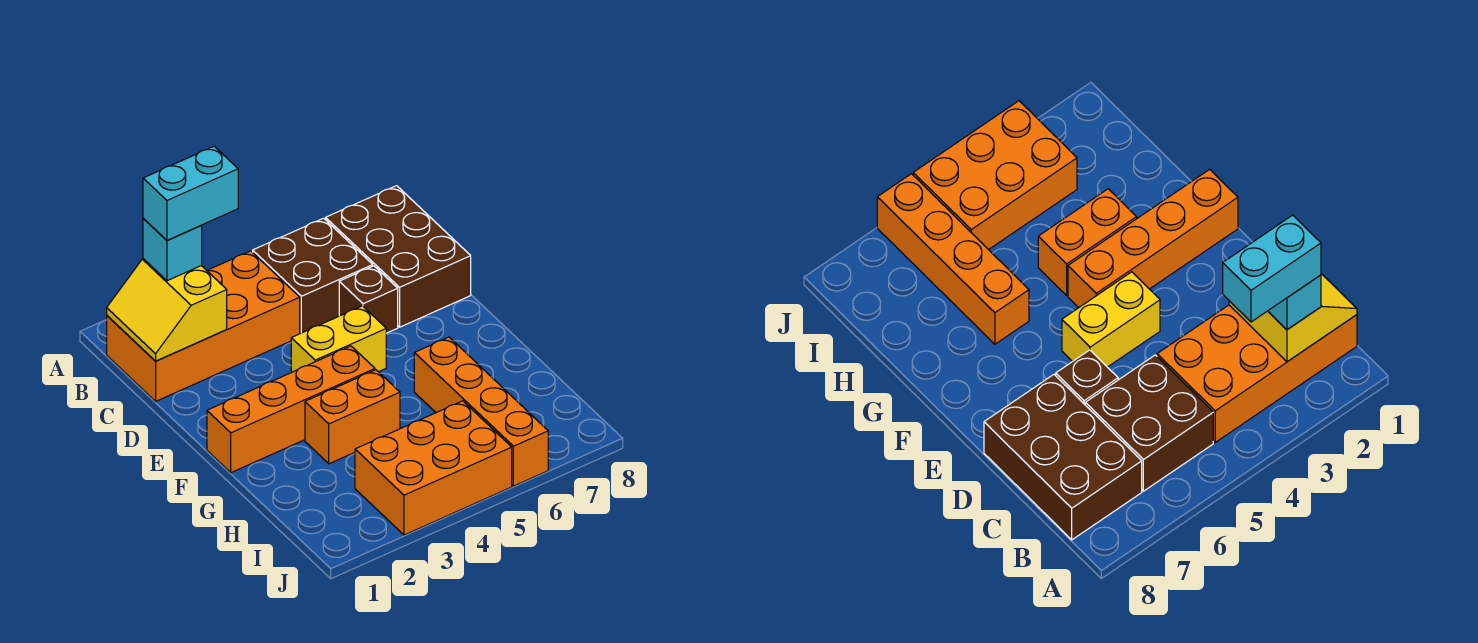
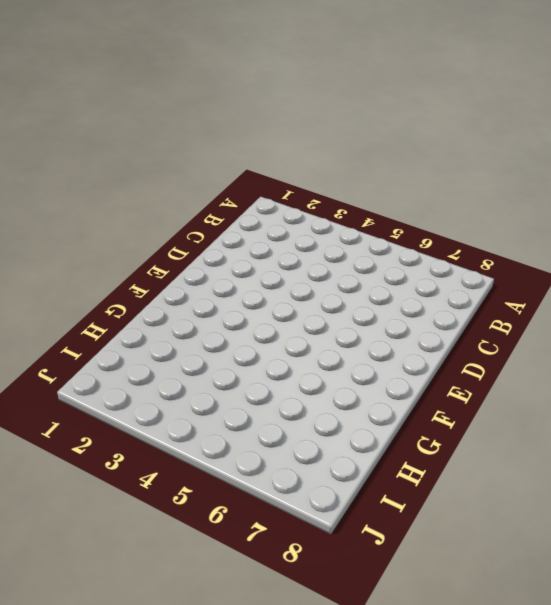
none -> orange 2x4 brick [107,251,300,401]
none -> brown 2x2 brick [253,218,373,334]
none -> brown 2x3 brick [326,186,471,327]

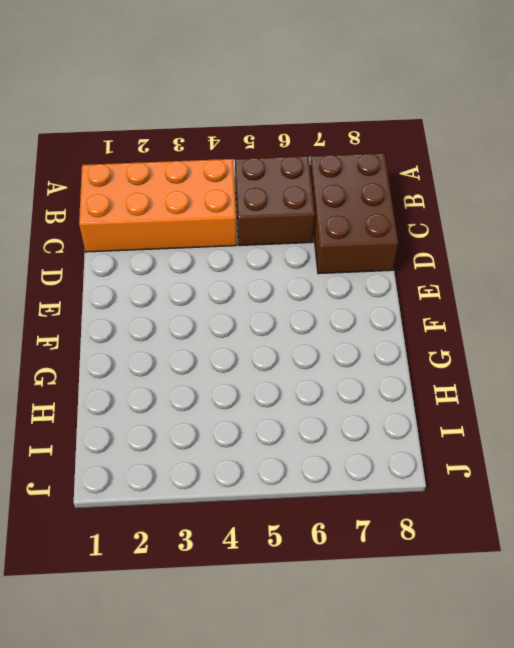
none -> brown 1x1 brick [339,266,398,333]
none -> yellow 1x2 brick [291,306,386,372]
none -> orange 1x4 brick [207,346,375,473]

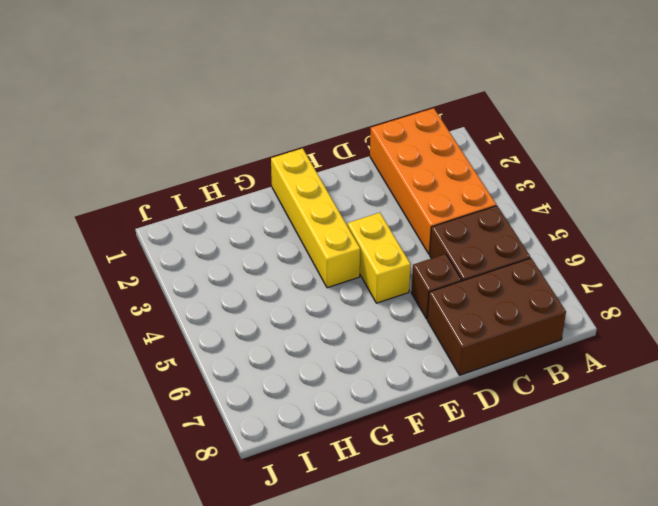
yellow 1x4 brick [271,148,360,288] -> orange 1x4 brick [207,346,375,473]
none -> orange 1x2 brick [305,370,400,464]
none -> orange 1x4 brick [414,337,548,486]
none -> orange 2x3 brick [355,401,512,535]

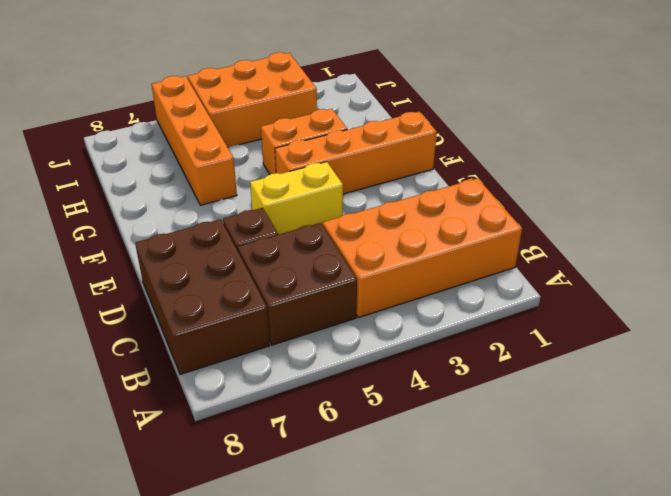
none -> yellow 2x2 slope [107,259,227,361]
none -> cyan 1x1 brick [143,219,202,281]
none -> cyan 1x2 brick [143,146,238,240]

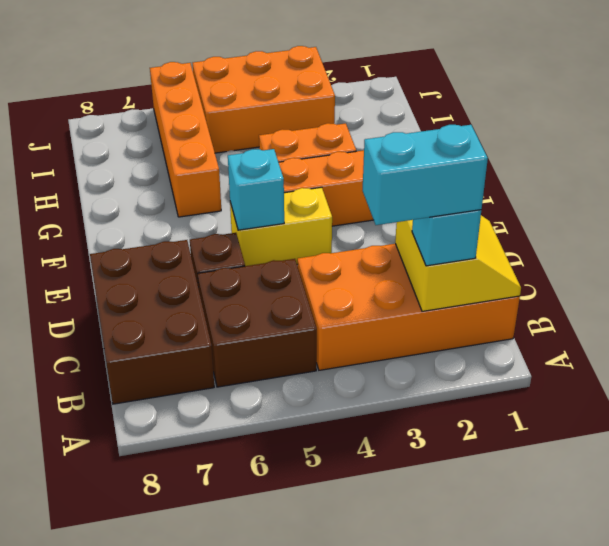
cyan 1x1 brick [228,149,284,230] -> none

